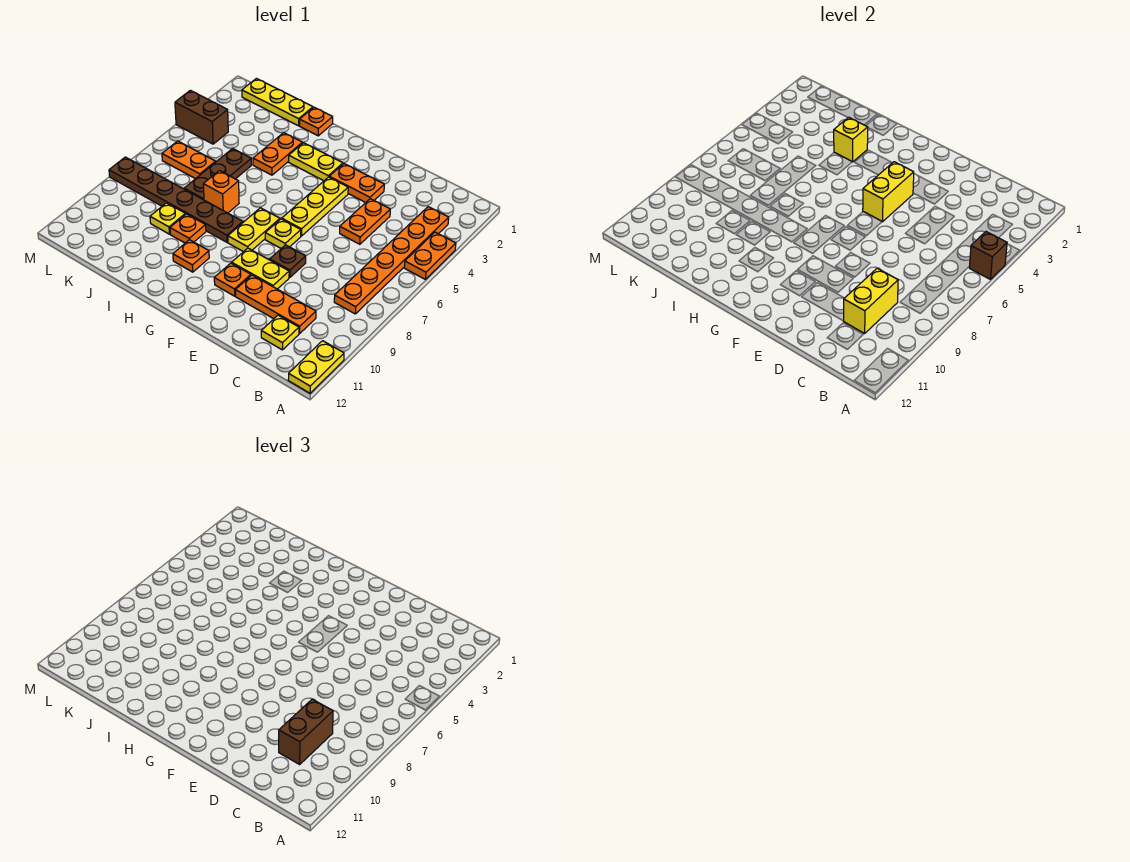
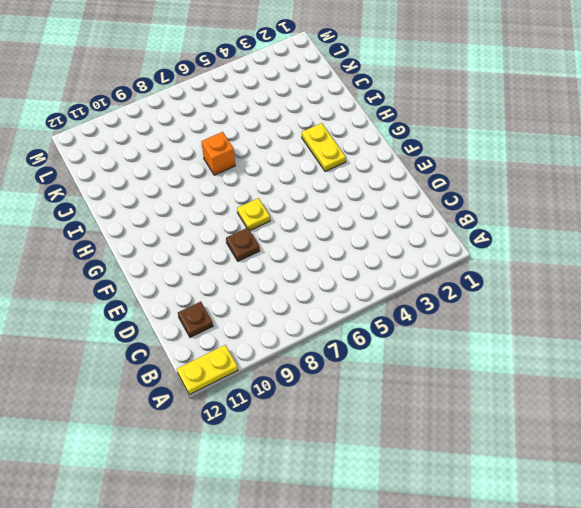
brown 1x1 plate [178,302,213,337] -> yellow 1x1 plate [261,315,299,350]
none -> orange 1x2 plate [404,232,456,279]
none -> orange 1x6 plate [334,207,449,314]
none -> orange 1x3 plate [236,275,316,333]
none -> orange 1x2 plate [340,199,390,244]

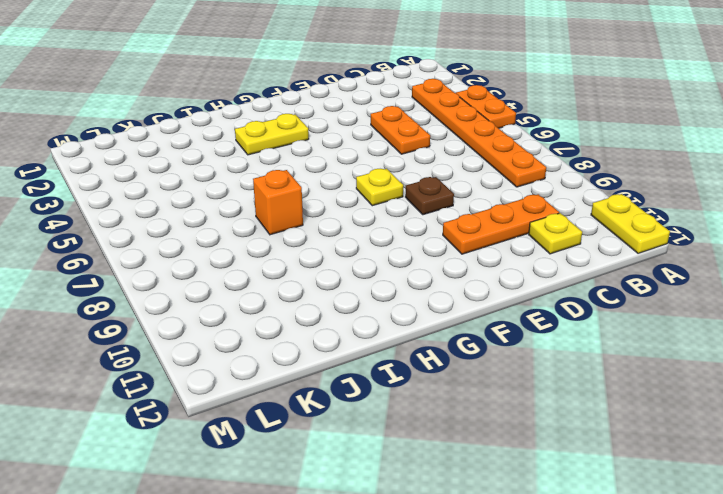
none -> orange 1x2 plate [329,164,384,203]
none -> yellow 1x2 plate [232,248,289,289]
none -> yellow 1x3 plate [282,177,348,236]
none -> orange 1x1 plate [214,263,251,296]

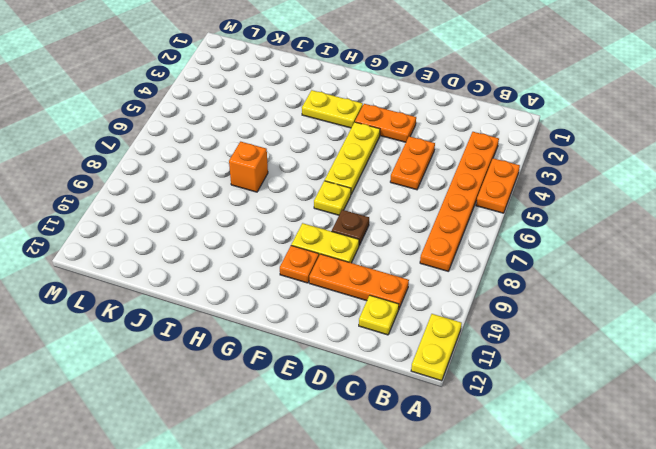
none -> yellow 1x2 plate [228,208,280,252]
none -> brown 1x6 plate [109,157,243,242]
none -> orange 1x1 plate [173,240,209,272]
none -> orange 1x1 plate [300,107,333,136]

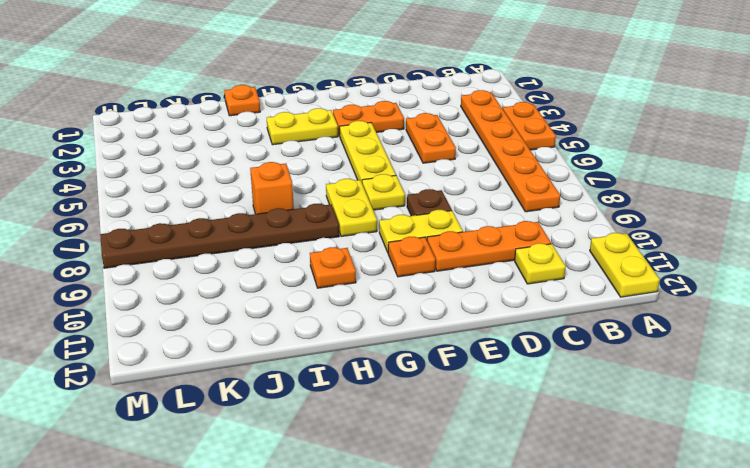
none -> orange 1x2 plate [253,133,303,175]
none -> orange 1x1 plate [170,214,206,243]
none -> yellow 1x3 plate [242,79,313,126]
none -> brown 1x3 plate [184,148,251,200]

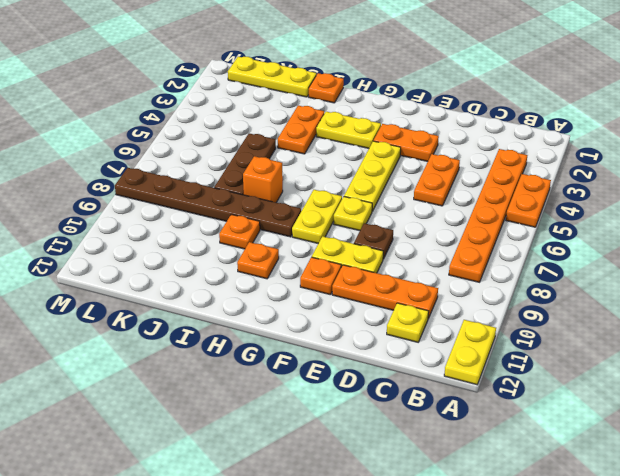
none -> yellow 1x1 plate [150,203,185,234]
none -> orange 1x2 plate [162,141,216,179]
none -> brown 1x2 brick [175,90,228,144]
none -> brown 1x1 brick [969,232,1007,279]

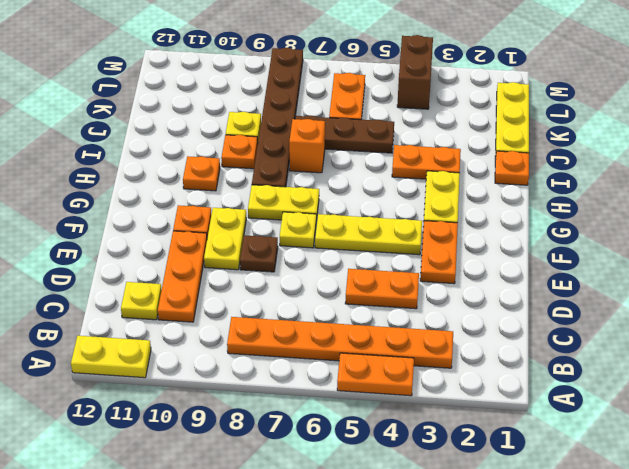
none -> brown 1x1 brick [969,232,1007,279]
none -> yellow 1x2 brick [844,268,898,333]
none -> yellow 1x2 brick [863,162,914,222]
none -> yellow 1x1 brick [834,117,868,162]

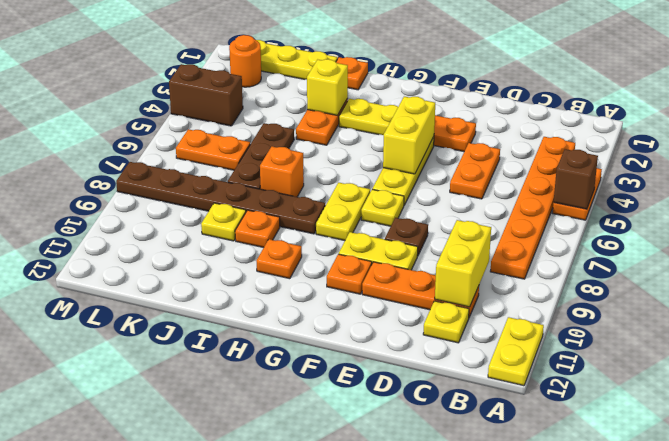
orange 1x1 round brick [229,35,261,87] -> none
none -> brown 1x2 brick [279,699,333,764]

